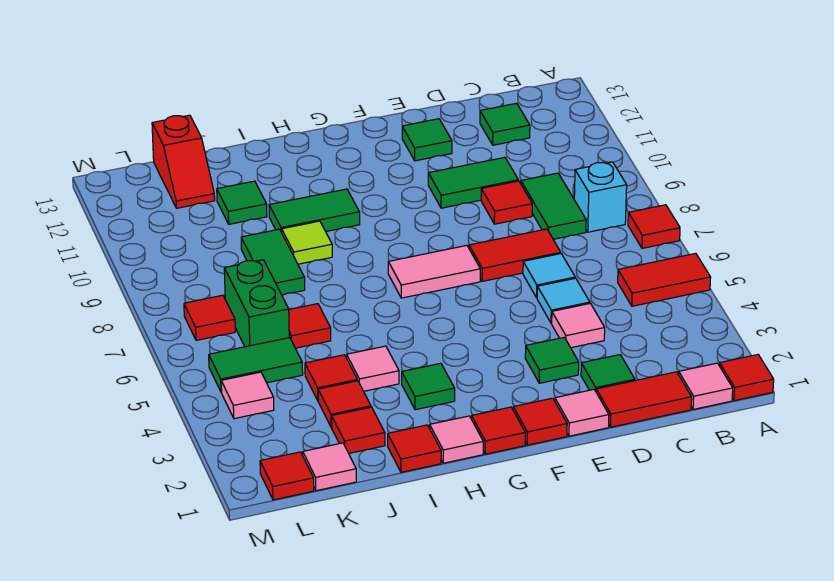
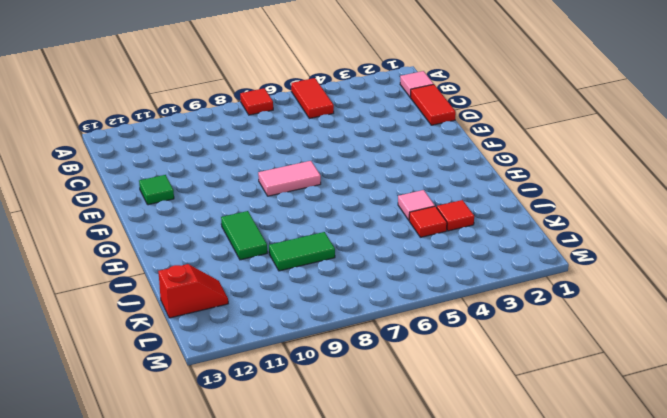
pink 1x2 tile [258,161,321,196] -> pink 1x2 tile turned to [388,245,480,298]
none -> red 1x1 tile [719,355,774,401]
none -> cyan 1x1 brick [574,162,627,232]
none -> green 1x2 tile [521,173,586,239]
none -> green 1x1 tile [480,103,530,145]

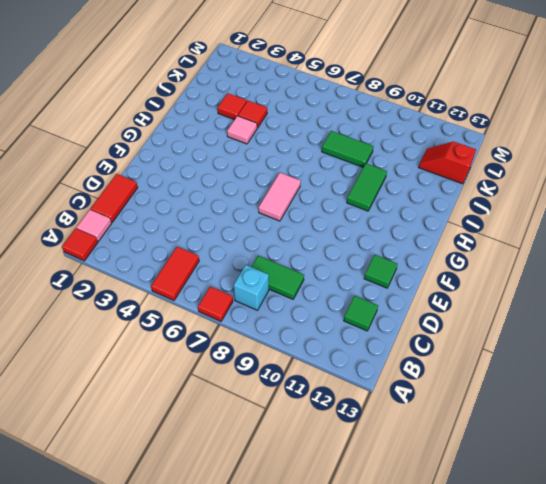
none -> green 1x1 tile [581,355,635,391]
none -> pink 1x1 tile [552,303,605,348]
none -> cyan 1x1 tile [537,278,590,323]
none -> cyan 1x1 tile [523,254,575,298]

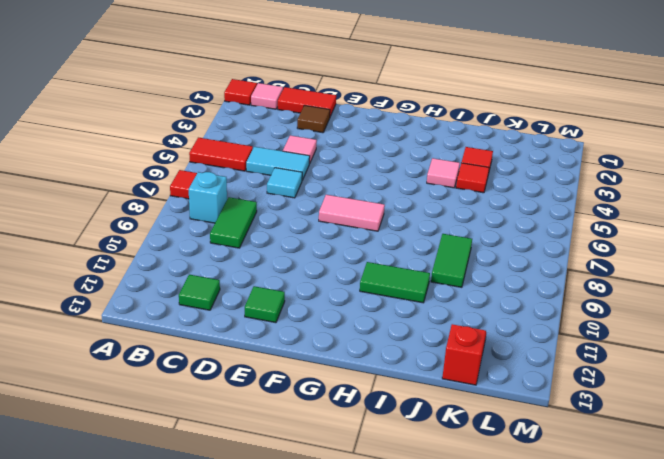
cyan 1x2 tile [246,147,310,180] -> cyan 1x1 tile [537,278,590,323]
brown 1x1 tile [297,105,330,133] -> green 1x1 tile [581,355,635,391]
none -> red 1x2 tile [469,229,561,281]
none -> red 1x1 tile [481,181,532,224]
none -> green 1x2 tile [428,157,518,208]
none -> pink 1x1 tile [555,390,609,436]

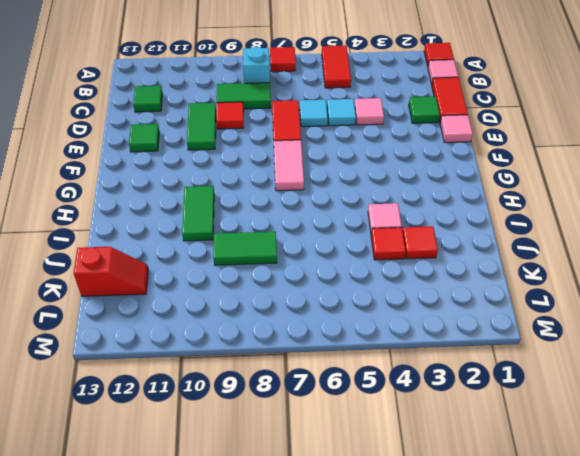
none -> green 1x1 tile [525,337,579,383]
none -> red 1x1 tile [513,398,567,445]
none -> red 1x1 tile [472,407,525,454]
none -> pink 1x1 tile [430,416,483,463]

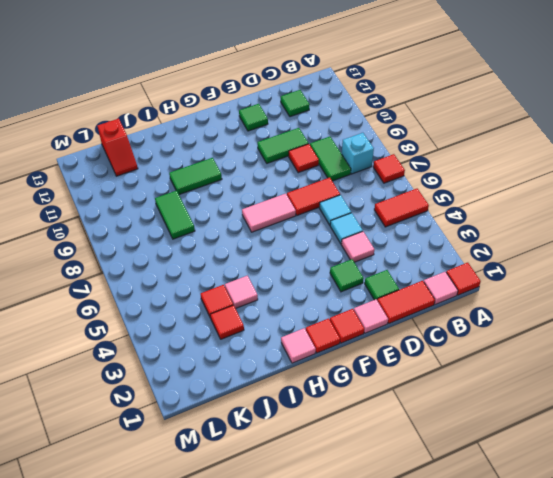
none -> green 1x1 tile [402,363,455,410]
none -> red 1x1 tile [388,425,441,472]
none -> lime 1x1 tile [282,221,332,264]
none -> red 1x1 tile [332,407,385,453]

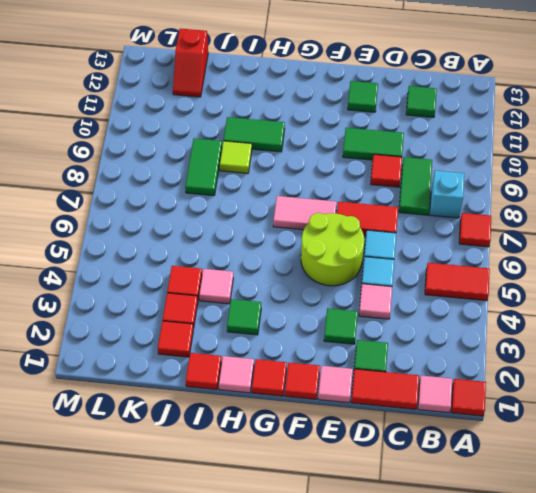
lime 2x2 round brick [301,213,364,286] -> none
none -> red 1x1 tile [289,304,331,348]
none -> green 1x1 tile [217,181,267,224]
none -> pink 1x1 tile [303,443,356,491]
none -> green 1x2 tile [209,338,303,392]

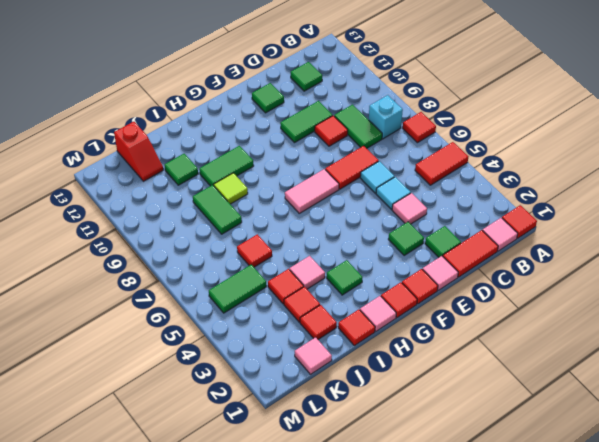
none -> green 1x2 brick [224,260,289,347]
none -> red 1x1 tile [260,452,314,500]
none -> pink 1x1 tile [221,372,274,419]
none -> red 1x1 tile [184,295,235,340]

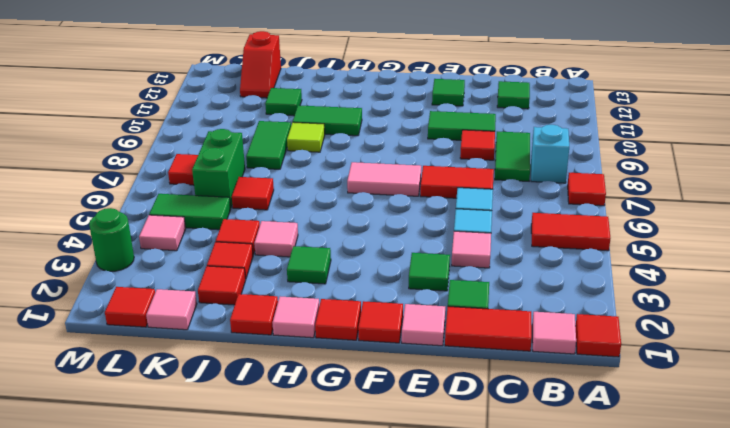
green 1x1 round brick [89,208,134,271] -> none

